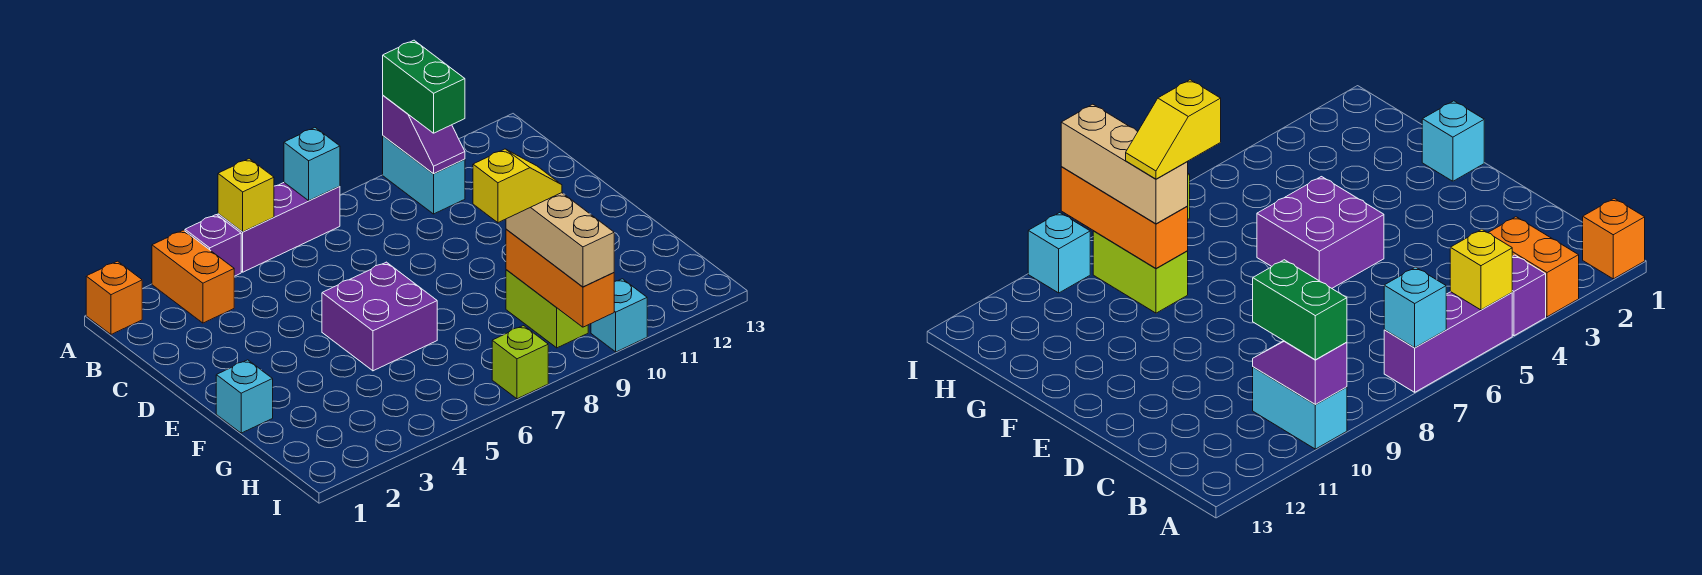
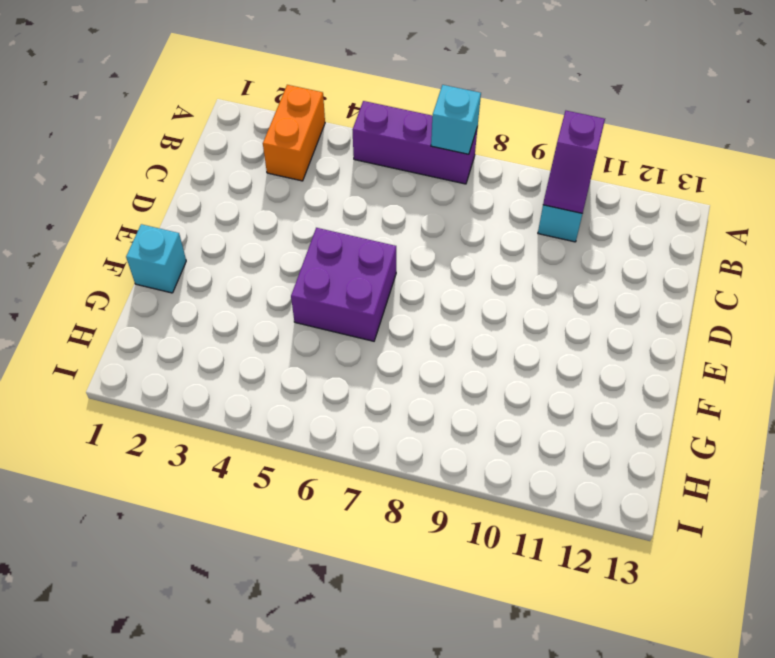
none -> orange 1x1 brick [86,261,142,334]
none -> purple 1x1 brick [185,215,241,276]
none -> lime 1x2 brick [506,270,588,348]

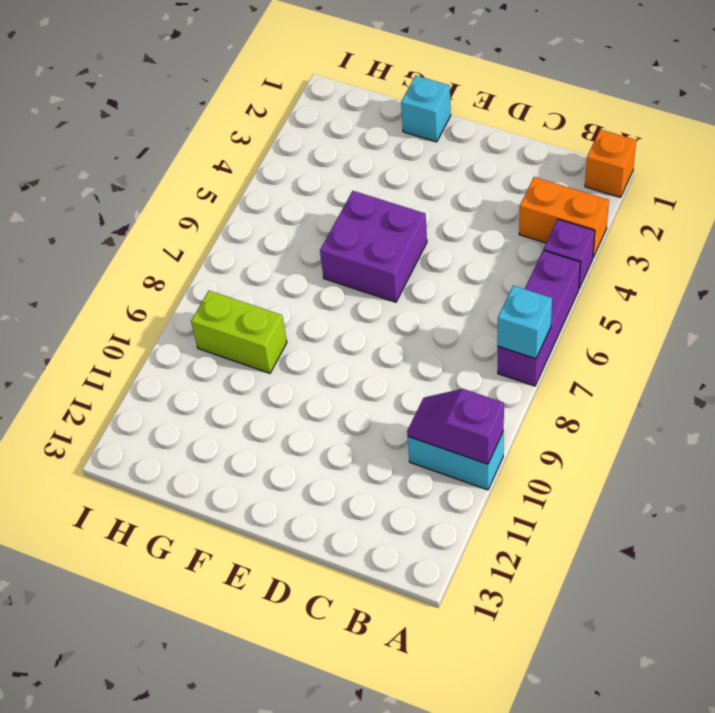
none -> lime 1x1 brick [492,326,548,399]
none -> cyan 1x1 brick [591,279,647,352]
none -> yellow 1x1 brick [218,159,274,232]

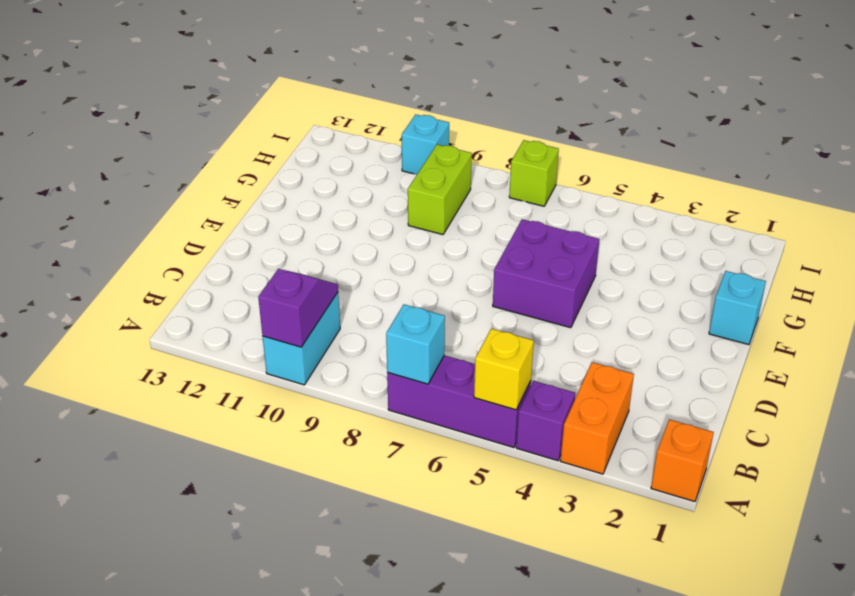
none -> orange 1x3 brick [506,229,614,327]
none -> green 1x2 brick [383,40,465,133]
none -> tan 1x3 brick [506,193,614,287]

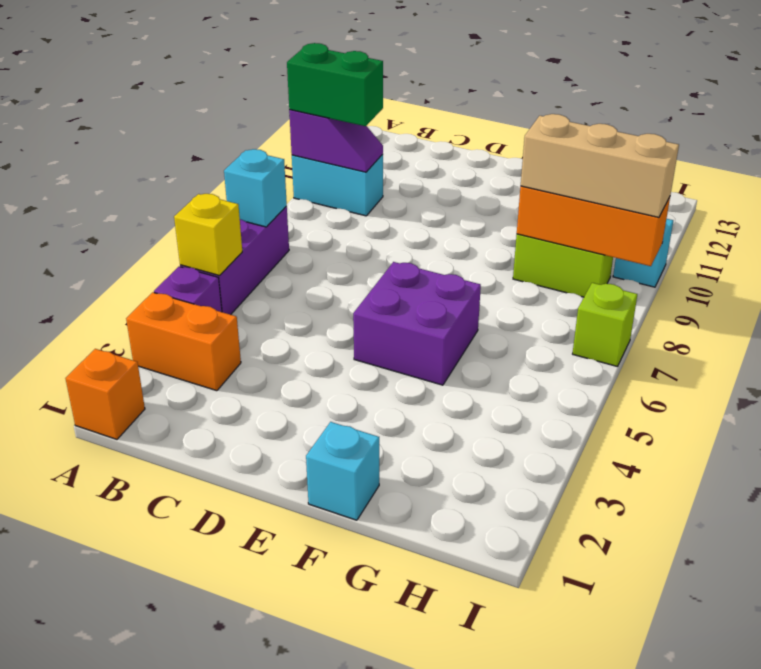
none -> yellow 1x2 slope [473,149,562,223]

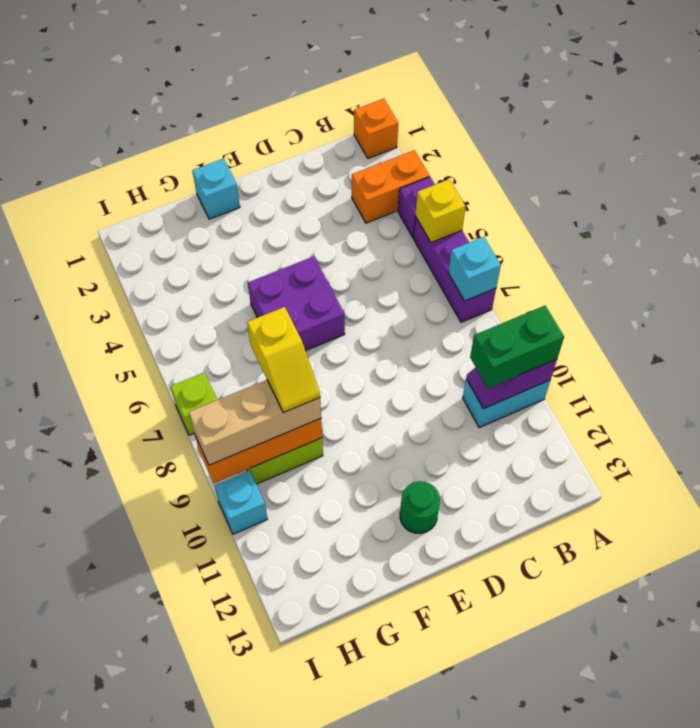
green 1x1 round brick [400,481,440,534] -> none

